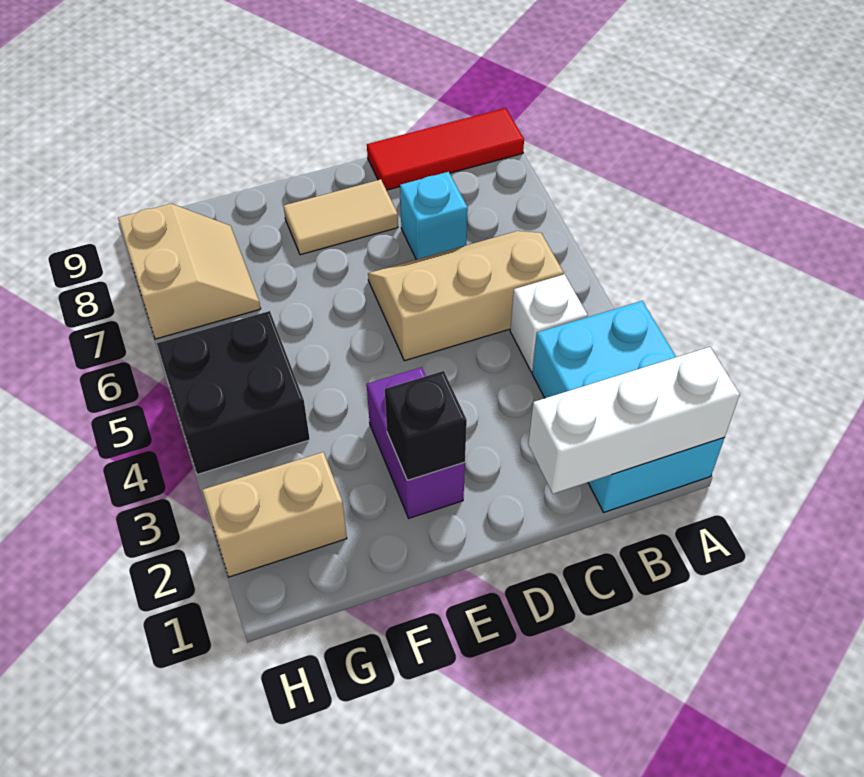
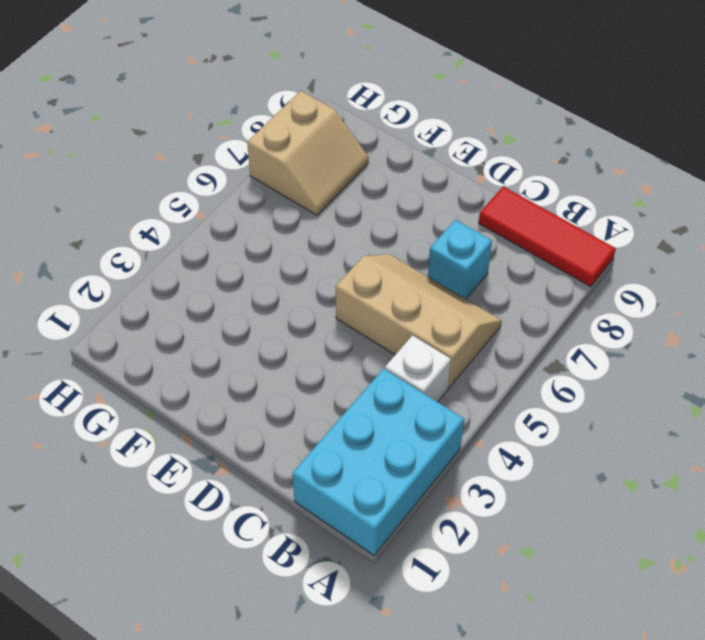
none -> tan 1x2 tile [284,179,398,255]
none -> purple 1x2 brick [367,367,465,518]
none -> tan 1x2 brick [202,452,347,577]

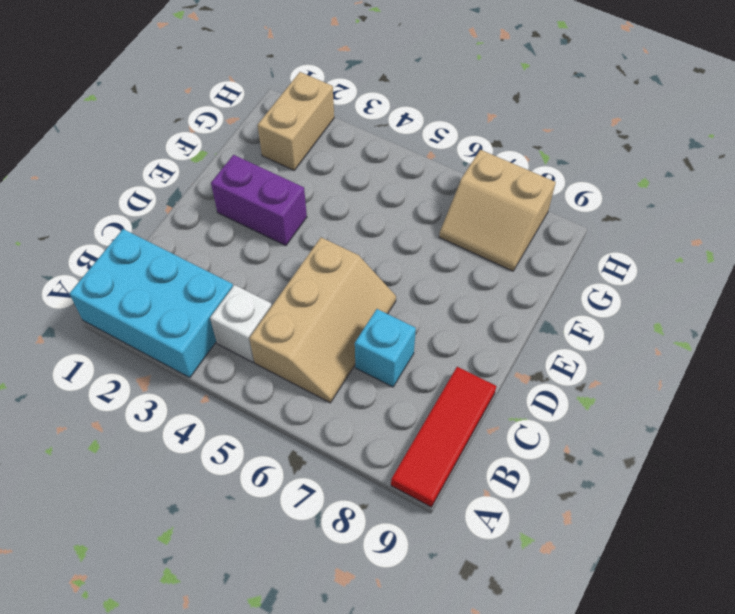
none -> tan 1x2 tile [284,179,398,255]
none -> black 2x2 brick [157,311,310,475]
none -> white 1x3 brick [528,347,740,494]

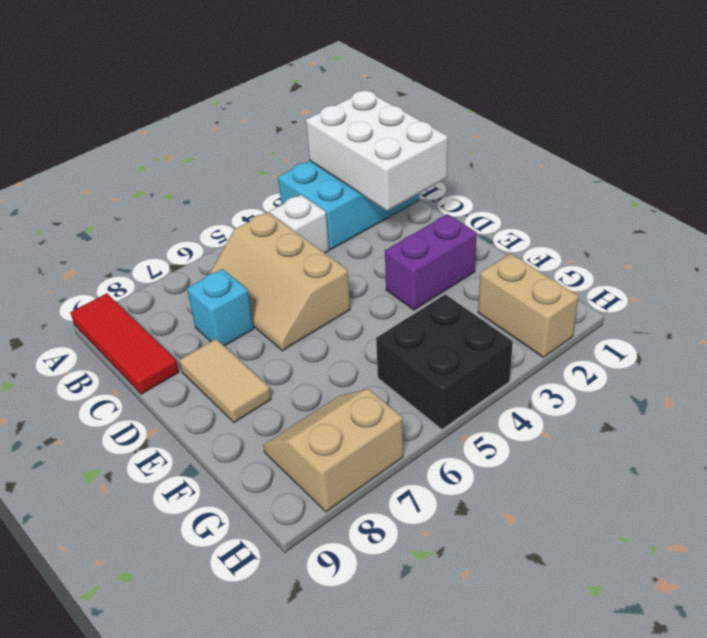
white 2x3 brick [306,91,448,211] -> white 1x3 brick [528,347,740,494]
none -> black 1x1 brick [385,371,467,480]

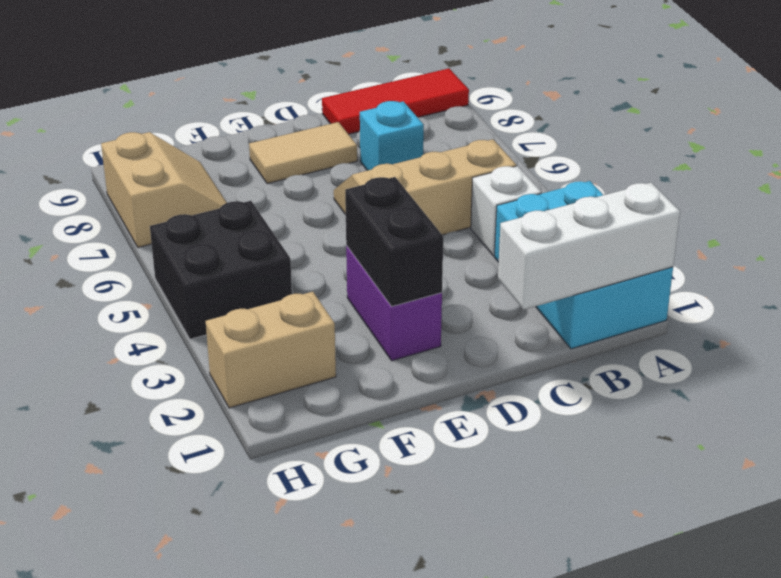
black 1x2 brick [345,177,443,307] -> black 1x1 brick [385,371,467,480]

